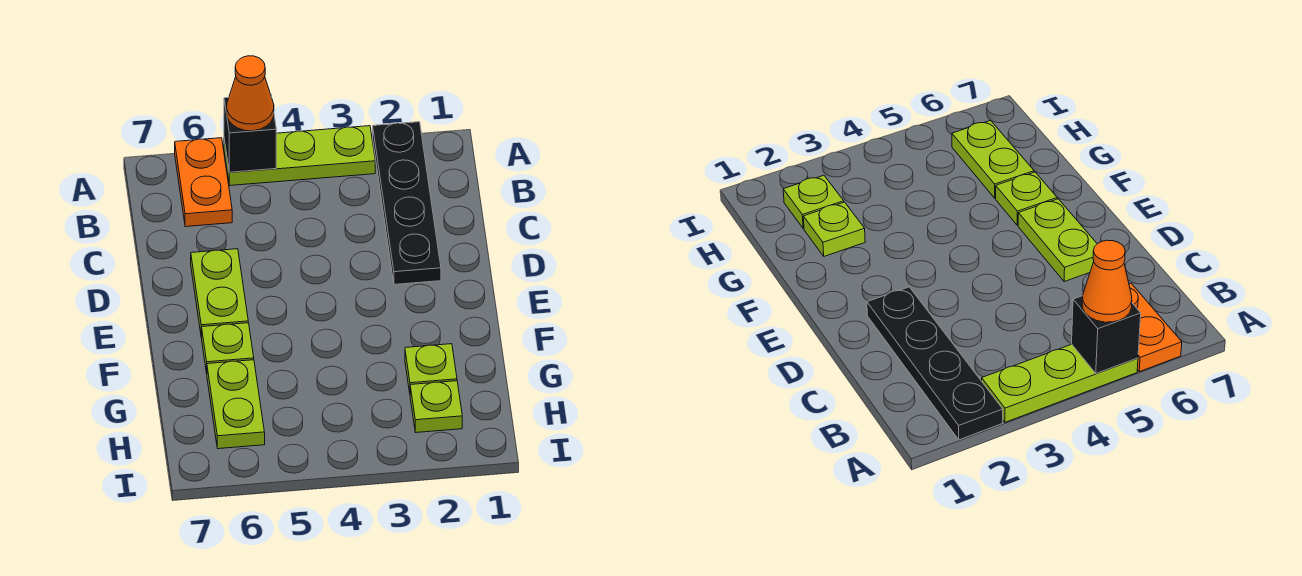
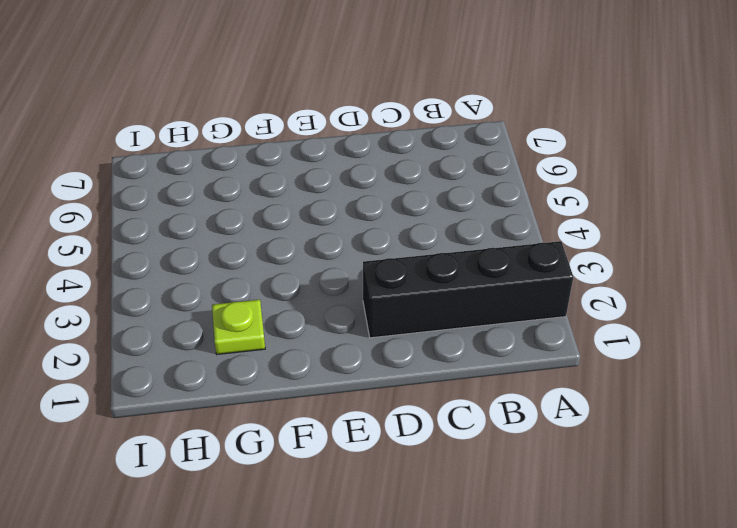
black 1x4 brick [363,241,573,338] -> black 1x4 plate [373,122,441,285]
none -> lime 1x3 plate [224,126,375,185]
none -> orange 1x2 plate [175,138,232,227]

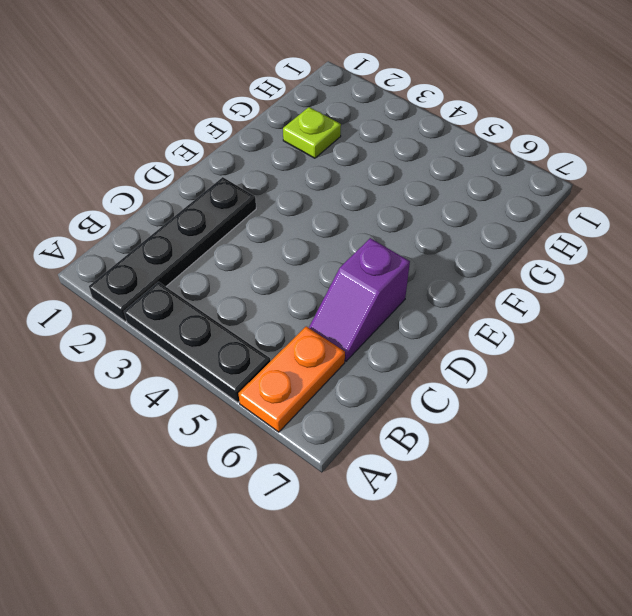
black 1x3 plate [124,282,271,403] -> lime 1x3 plate [224,126,375,185]
purple 1x2 slope [309,238,410,361] -> lime 1x2 plate [191,249,248,337]
none -> lime 1x1 plate [202,323,254,373]
none -> lime 1x2 plate [207,360,265,449]

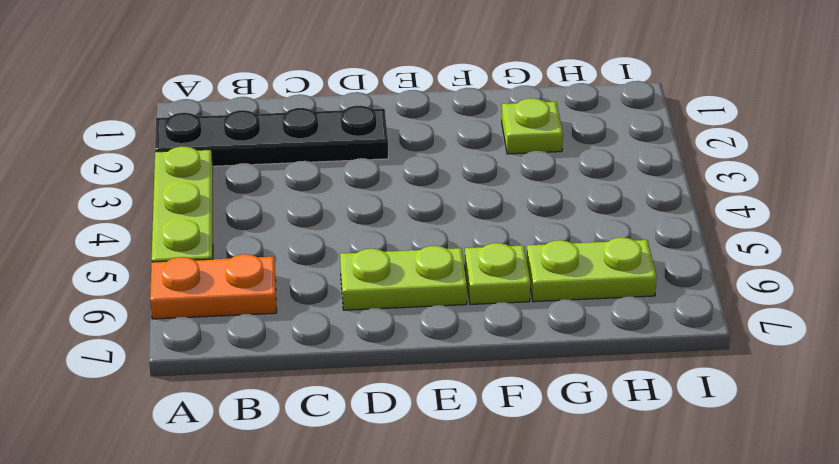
none -> lime 1x1 plate [410,381,462,433]
none -> black 1x1 brick [224,96,276,172]

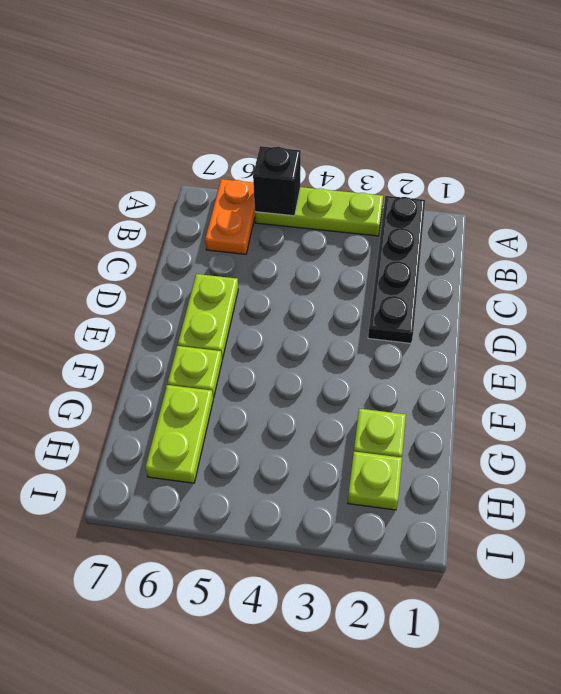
none -> orange 1x1 cone [227,56,274,131]

